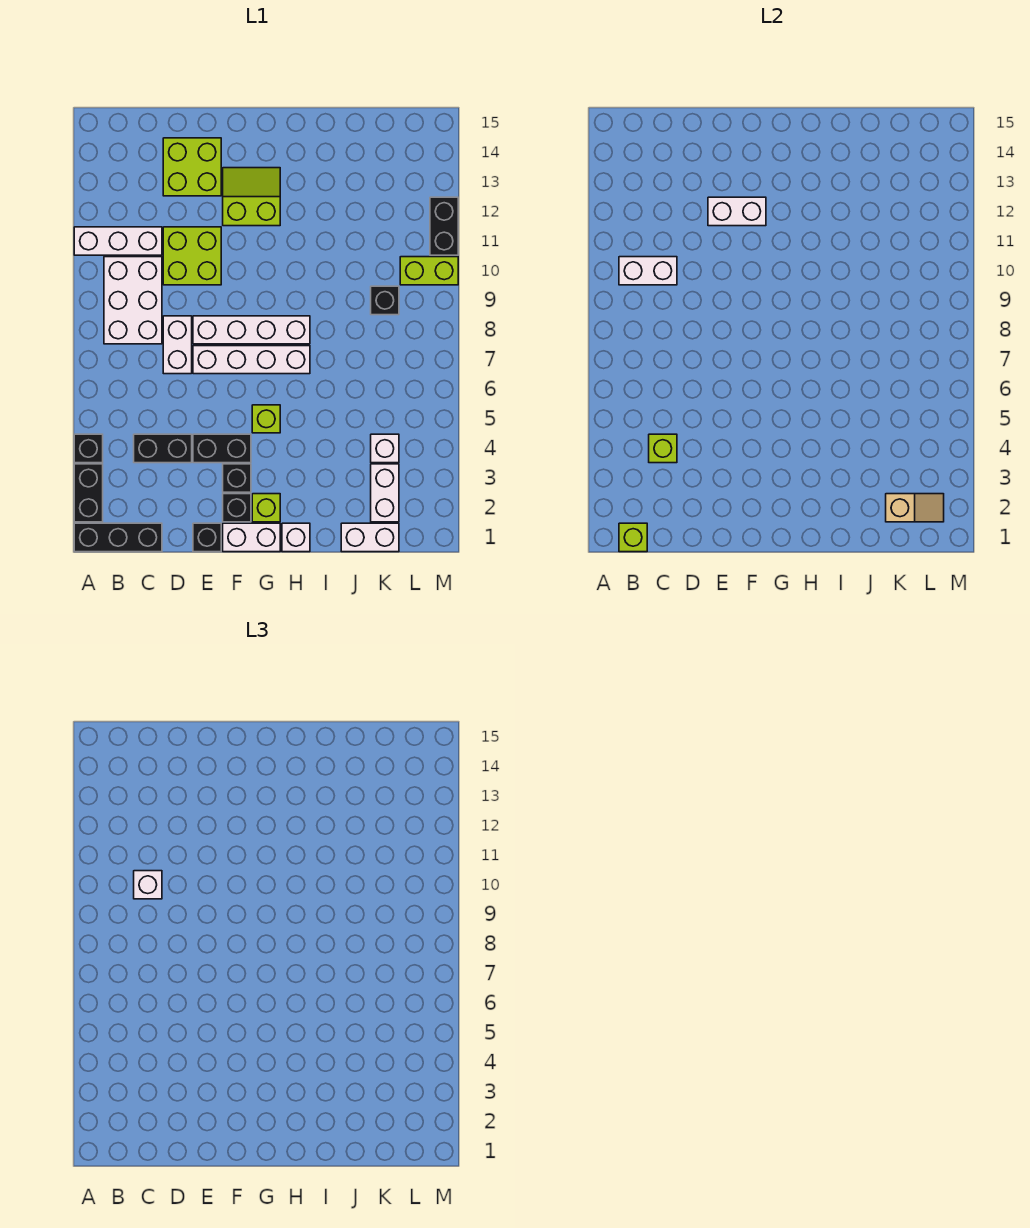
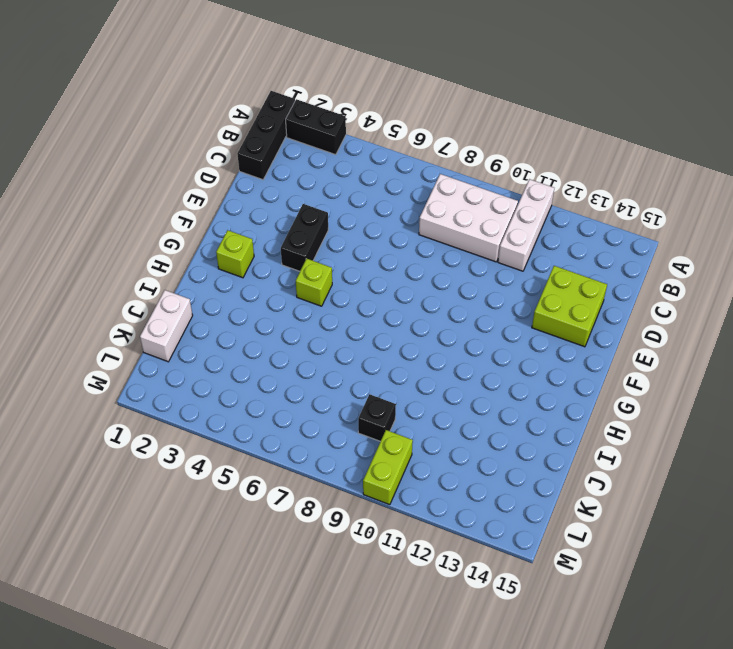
none -> black 1x1 brick [74,434,103,463]
none -> black 1x2 brick [134,434,192,463]
none -> white 1x2 brick [163,316,192,374]
none -> lime 2x2 brick [163,227,221,285]

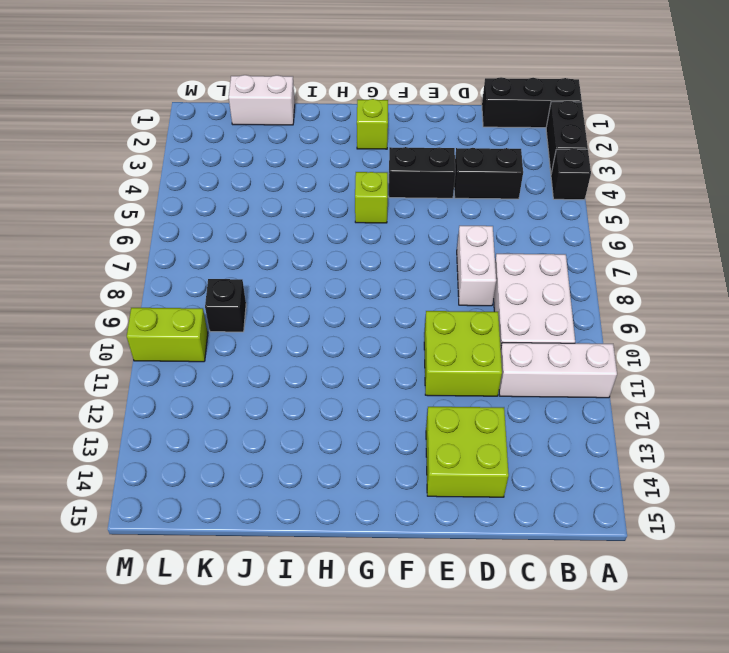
none -> black 1x1 brick [193,523,221,552]
none -> white 1x4 brick [193,346,310,374]
none -> white 1x4 brick [193,316,310,344]
none -> white 1x2 brick [223,523,280,552]

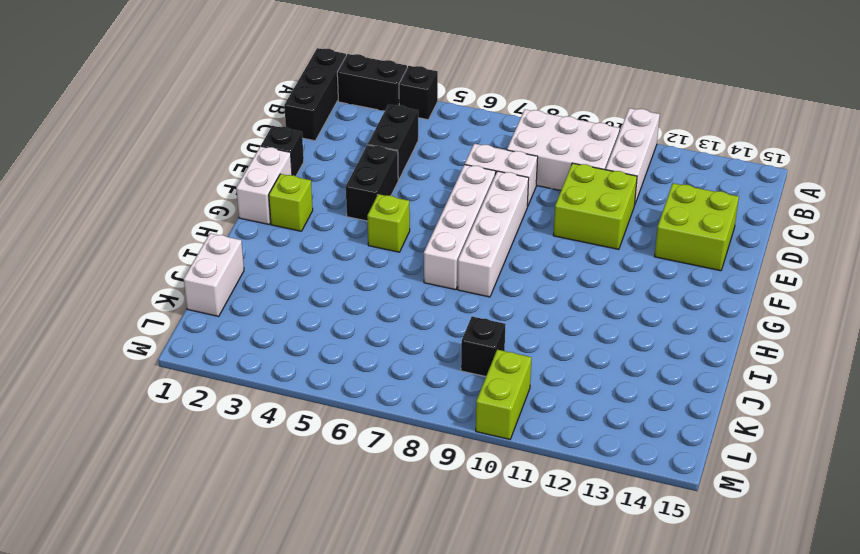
none -> black 1x1 brick [223,494,251,522]
none -> black 1x1 brick [223,464,251,492]
none -> lime 2x2 slope [223,168,280,226]
none -> white 1x1 brick [282,523,310,552]

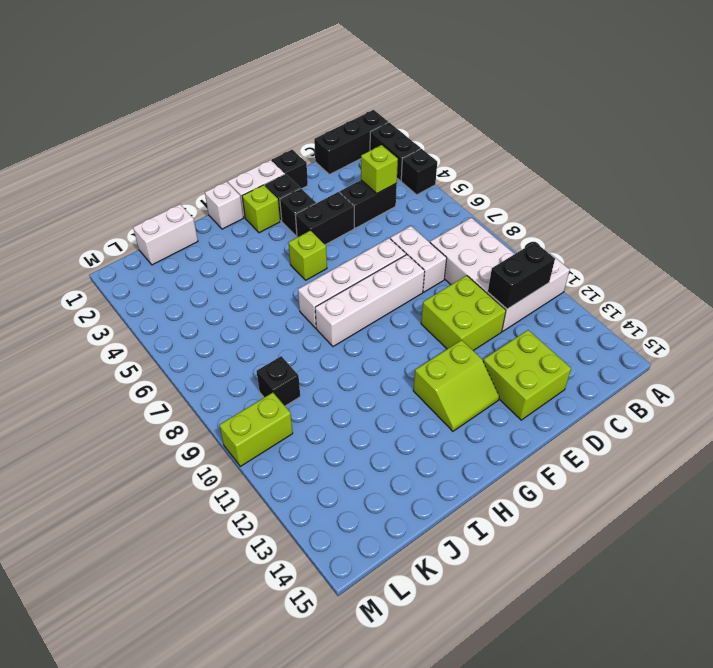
black 1x2 brick [488,242,555,309] -> black 1x2 brick turned to [430,197,458,255]
none -> white 1x2 brick [371,464,399,522]
none -> white 1x1 brick [371,434,399,463]
none -> lime 1x1 brick [619,523,647,552]
none -> white 1x2 brick [619,257,677,285]

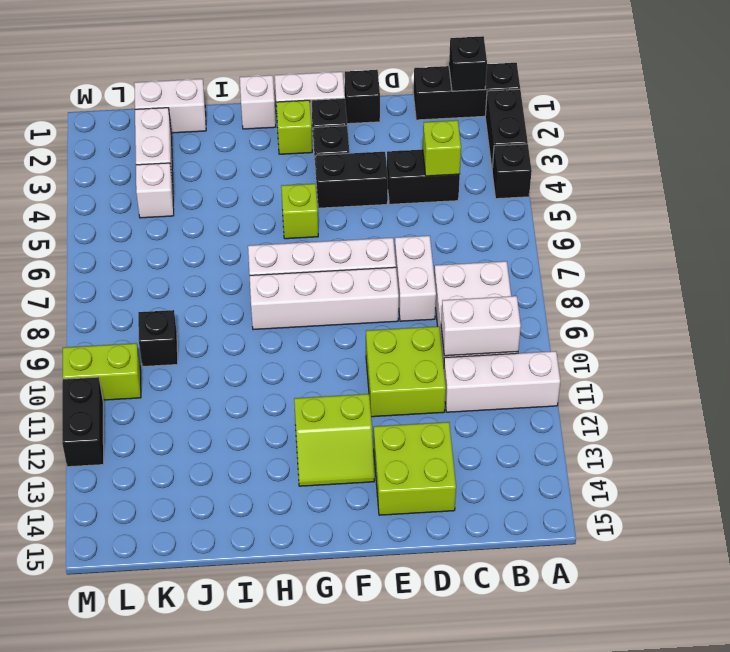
black 1x1 brick [449,36,487,91] -> lime 1x1 brick [619,523,647,552]
none -> white 1x2 brick [708,197,766,226]
none -> tan 1x2 slope [886,494,944,522]
none -> white 1x1 brick [134,871,162,899]

